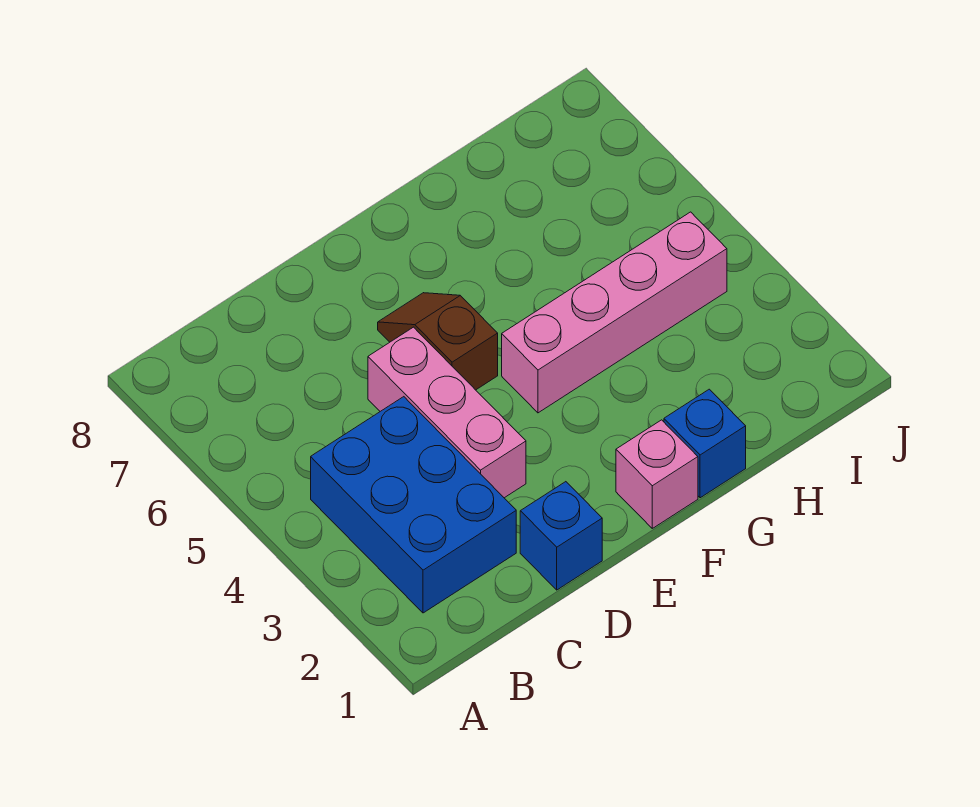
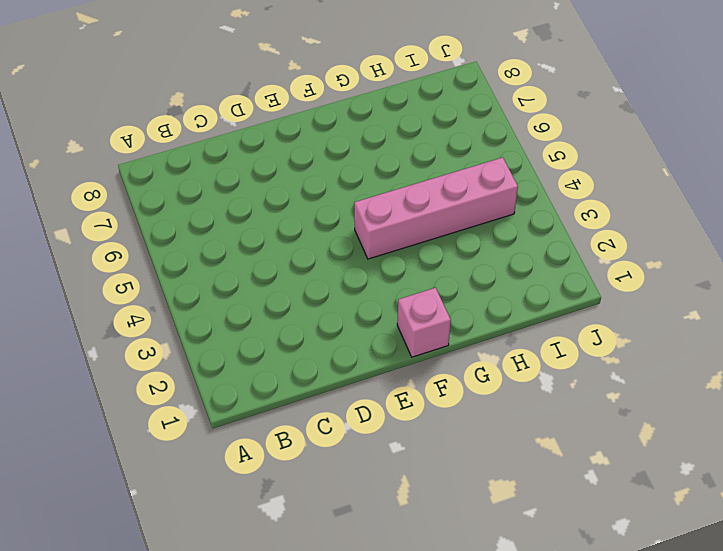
none -> blue 2x3 brick [311,397,516,613]
none -> blue 1x1 brick [520,482,602,590]

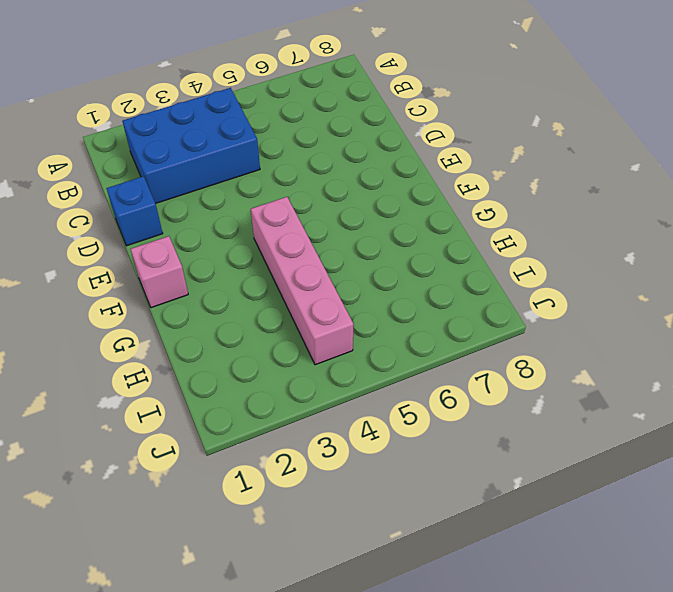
none -> pink 1x3 brick [368,327,526,498]
none -> brown 1x2 slope [378,293,498,390]

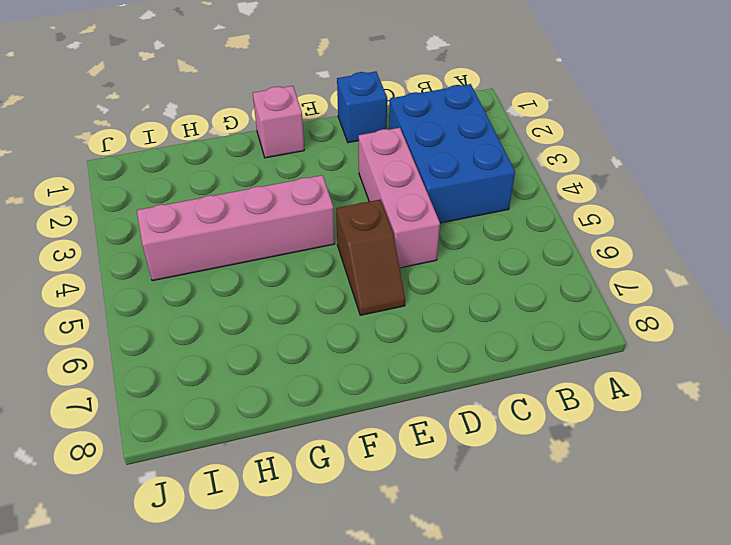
none -> blue 1x1 brick [664,389,746,498]

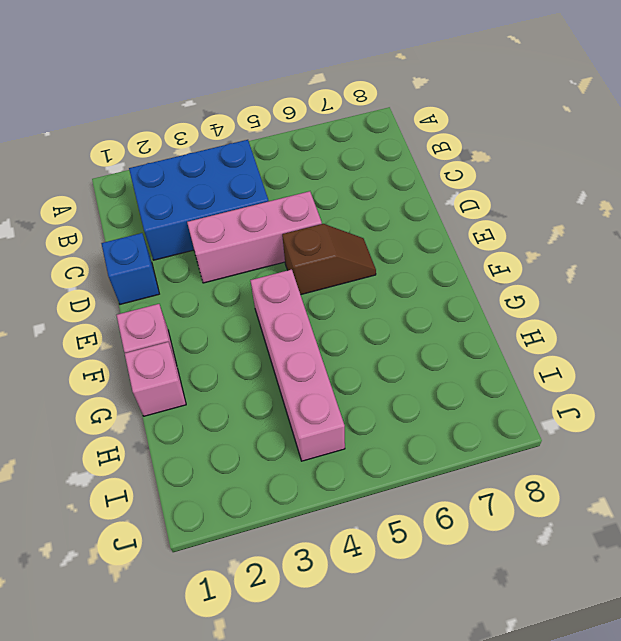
pink 1x1 brick [125,342,186,416] -> blue 1x1 brick [664,389,746,498]

